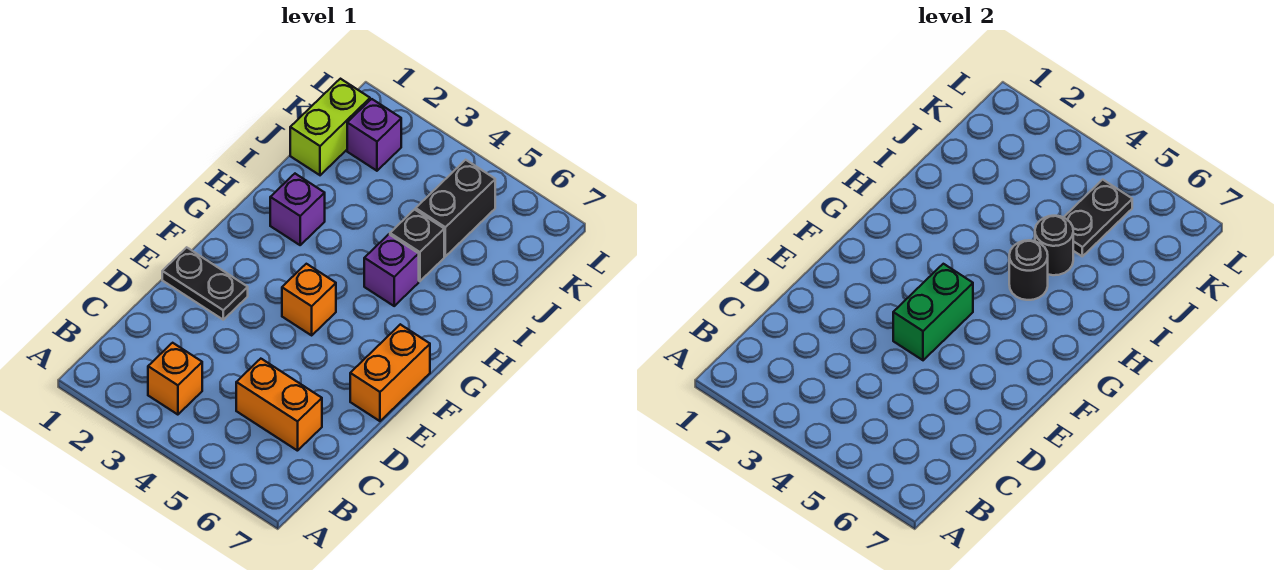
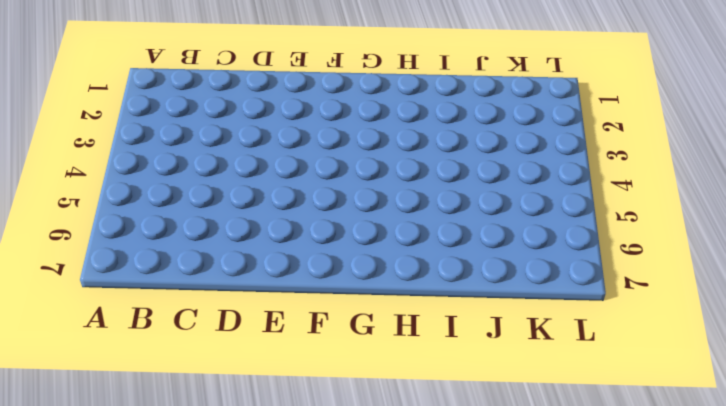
none -> orange 1x1 brick [148,343,202,415]
none -> orange 1x2 brick [236,359,322,451]
none -> black 1x2 plate [162,247,248,320]

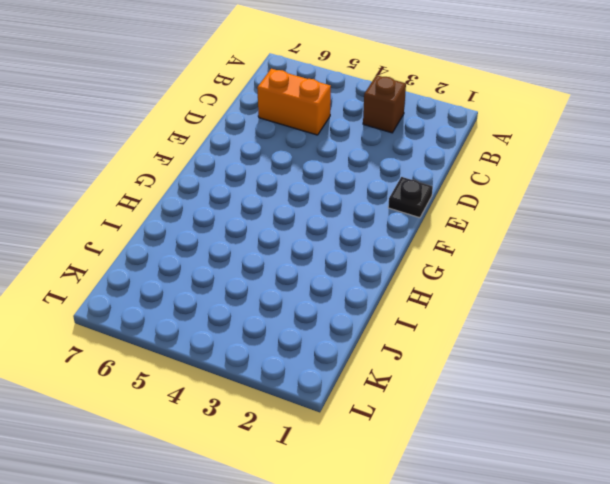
brown 1x1 brick [363,75,406,133] -> orange 1x1 brick [148,343,202,415]
black 1x1 plate [388,177,433,218] -> black 1x2 plate [162,247,248,320]
none -> orange 1x2 brick [350,324,430,421]
none -> orange 1x1 brick [282,264,336,335]
none -> purple 1x1 brick [270,174,325,245]

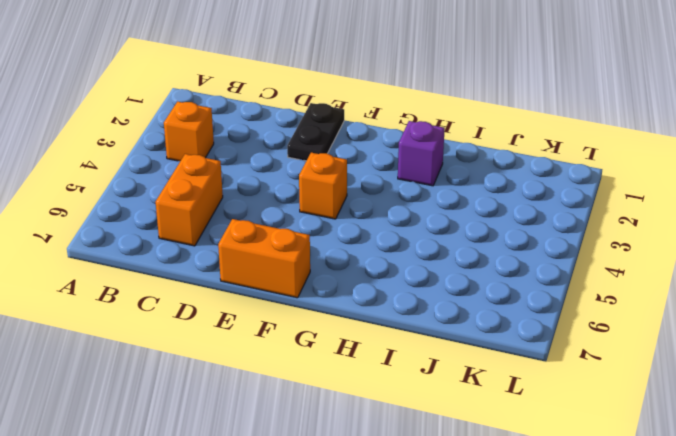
none -> purple 1x1 brick [364,234,419,306]
none -> black 1x1 brick [390,210,444,281]
none -> lime 1x2 brick [290,79,370,175]

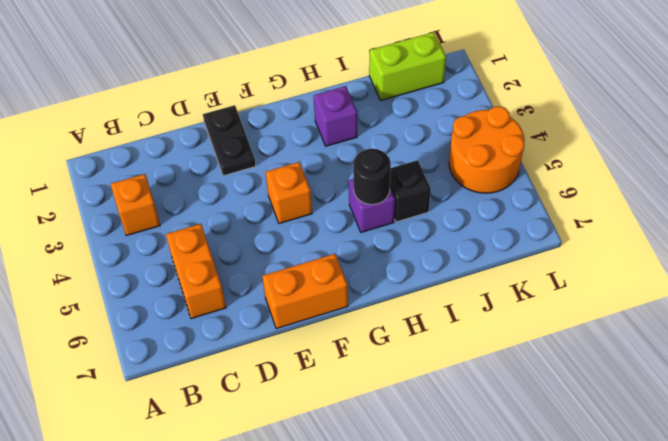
orange 2x2 round brick [449,106,524,193] -> black 1x2 brick [416,160,495,256]
none -> purple 1x1 brick [347,99,401,171]
none -> green 1x2 brick [893,264,973,360]
none -> black 1x1 round brick [1035,216,1073,275]

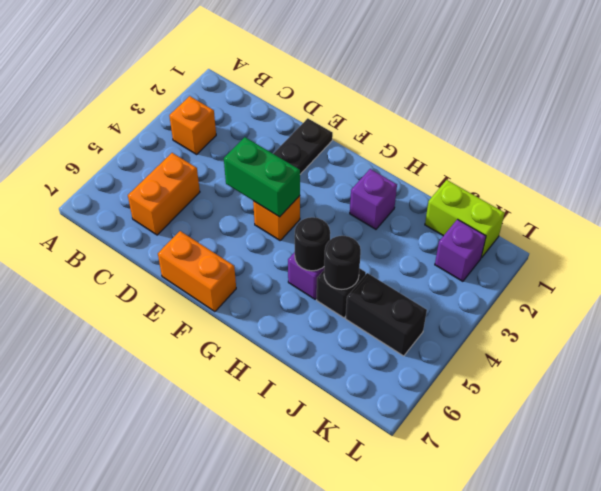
none -> black 1x2 plate [1064,180,1132,256]

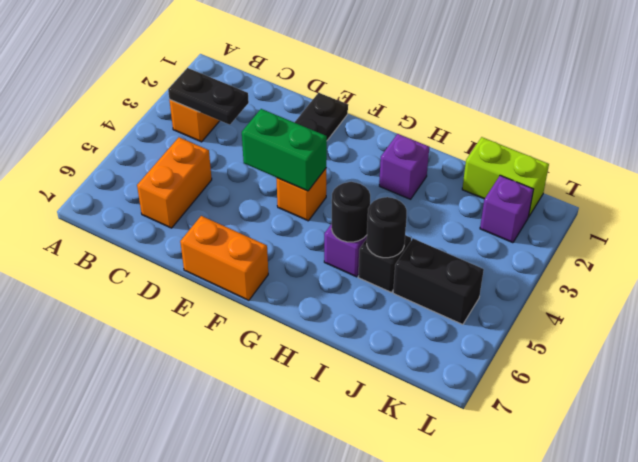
black 1x2 plate [168,68,249,125] -> black 1x2 plate moved to [1064,180,1132,256]

